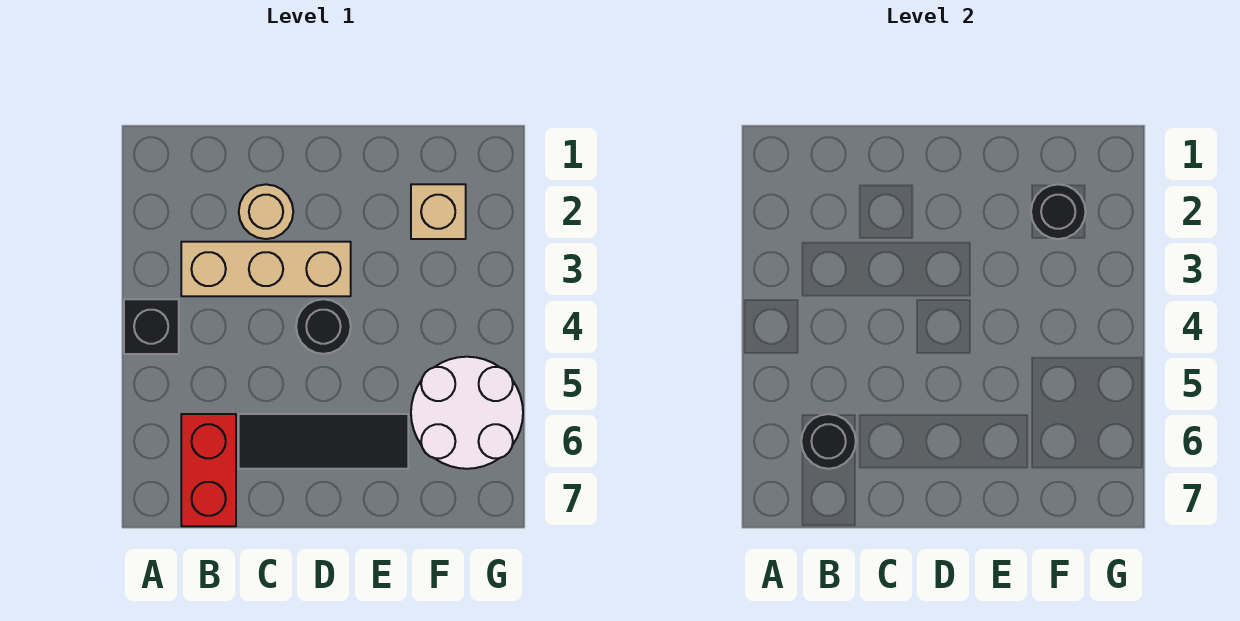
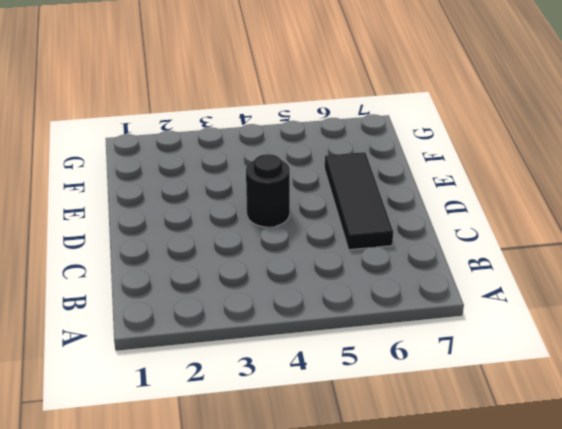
none -> black 1x1 brick [124,299,179,354]
none -> tan 1x3 brick [181,242,351,296]

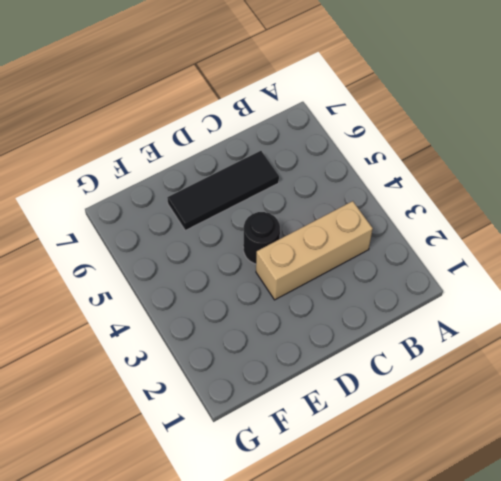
none -> black 1x1 brick [124,299,179,354]
none -> red 1x2 brick [181,414,236,526]

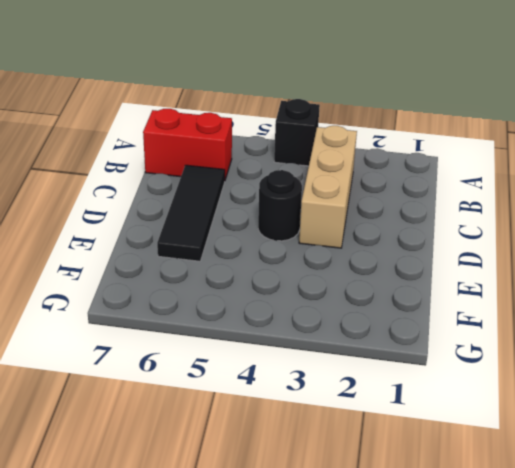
none -> tan 1x1 round brick [239,184,293,239]
none -> tan 1x1 brick [411,184,466,239]

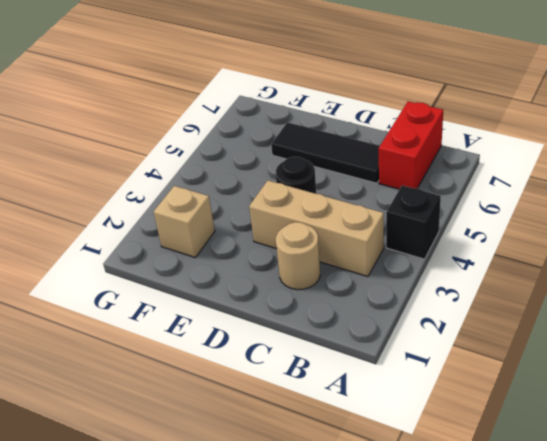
none -> white 2x2 round brick [411,357,523,469]
none -> black 1x1 round brick [801,414,856,469]

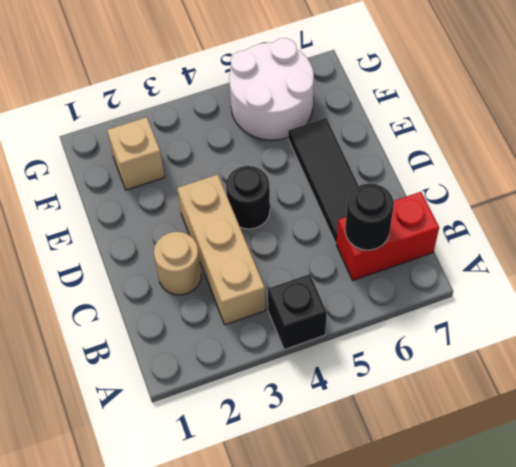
none -> black 1x1 round brick [1031,184,1086,239]

